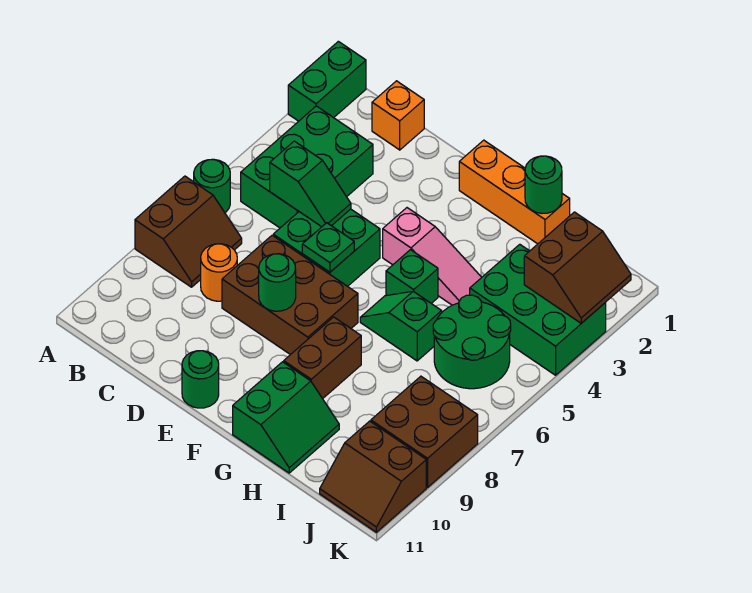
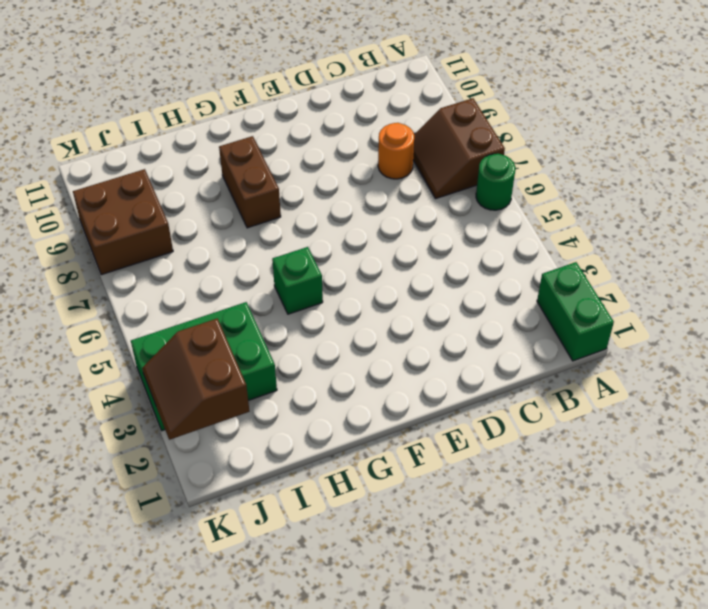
none -> green 2x3 brick [241,106,373,228]
none -> orange 1x1 brick [372,81,424,150]
none -> green 2x2 brick [273,209,380,286]

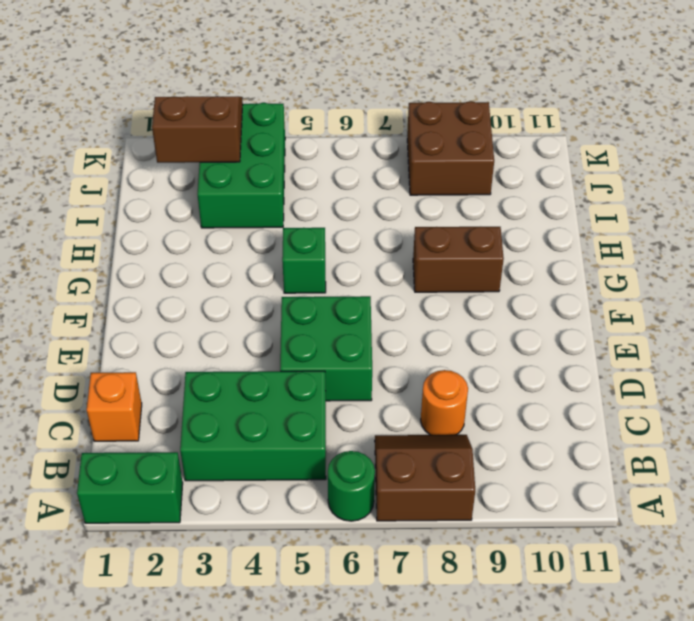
none -> brown 2x3 brick [222,235,358,355]
none -> green 1x1 round brick [182,351,219,408]
none -> orange 1x3 brick [459,140,570,244]

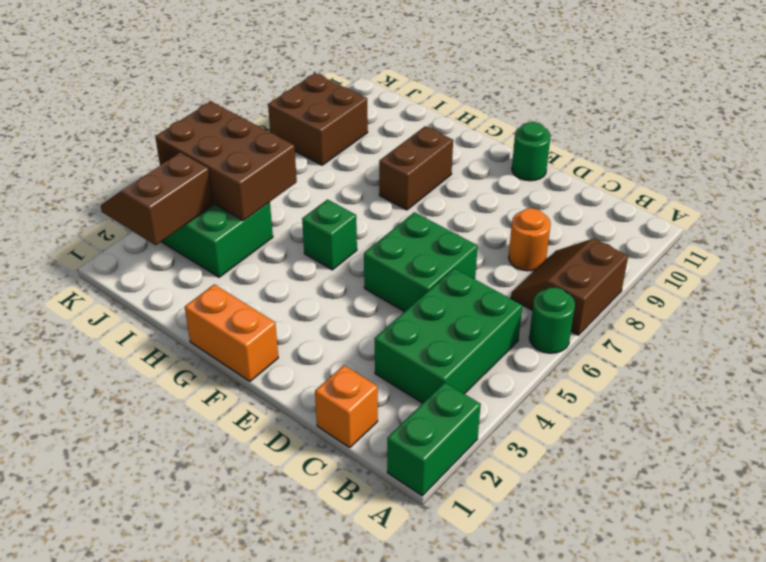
orange 1x2 brick [185,284,278,381] -> orange 1x3 brick [459,140,570,244]
brown 2x3 brick [155,101,297,220] -> brown 2x3 brick moved to [222,235,358,355]
none -> pink 1x3 slope [383,208,482,305]
none -> green 1x2 slope [360,291,442,361]
none -> green 2x2 slope [233,362,339,473]

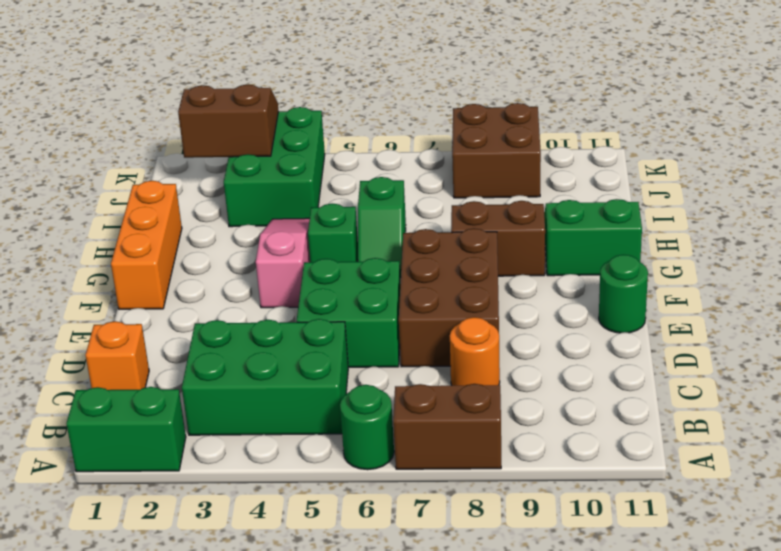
none -> green 2x2 round brick [433,295,511,389]
none -> brown 2x2 slope [320,421,426,532]
none -> green 1x2 slope [270,141,351,227]

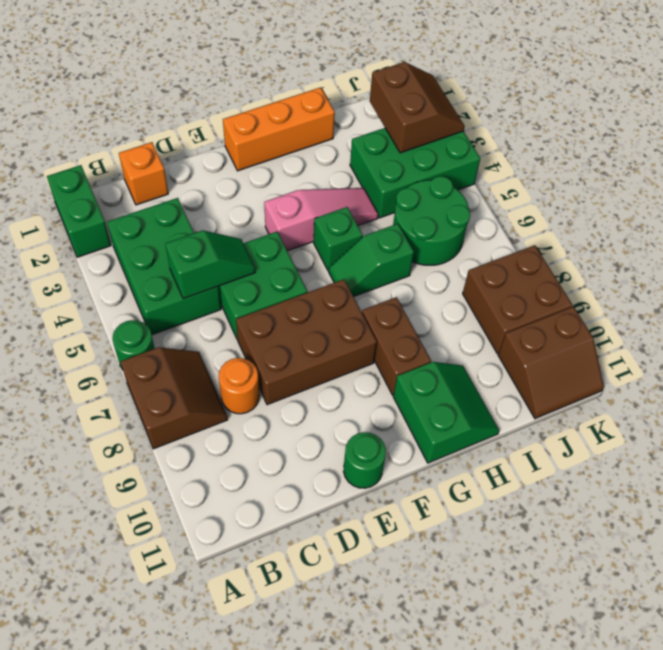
none -> green 1x1 plate [302,223,354,272]
none -> green 1x1 round brick [259,254,296,311]
none -> green 1x1 round brick [525,156,562,213]

